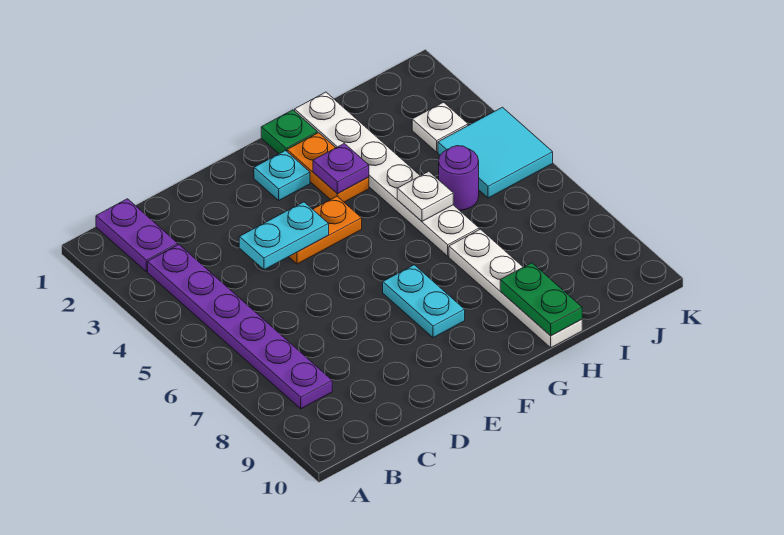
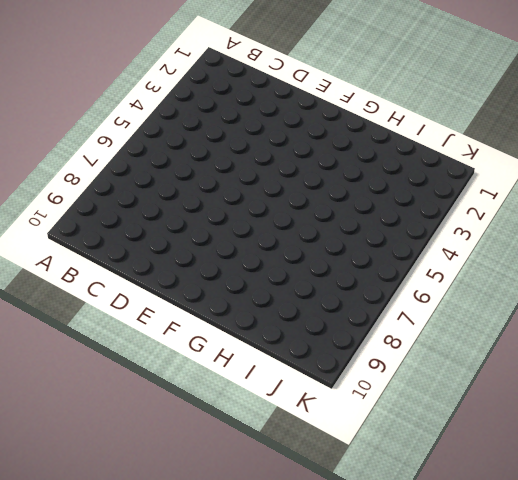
none -> purple 1x2 plate [96,199,178,272]
none -> purple 1x6 plate [148,245,332,409]
none -> orange 1x2 plate [289,196,362,264]

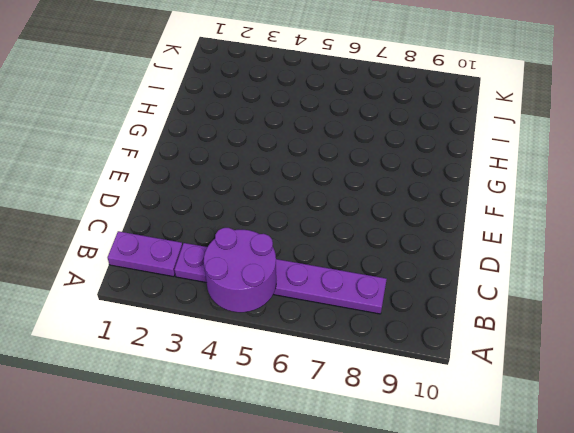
purple 2x2 round brick [204,228,276,312] -> none
none -> orange 1x2 plate [289,196,362,264]
none -> cyan 1x1 plate [254,151,310,200]
none -> cyan 1x2 plate [383,265,465,338]

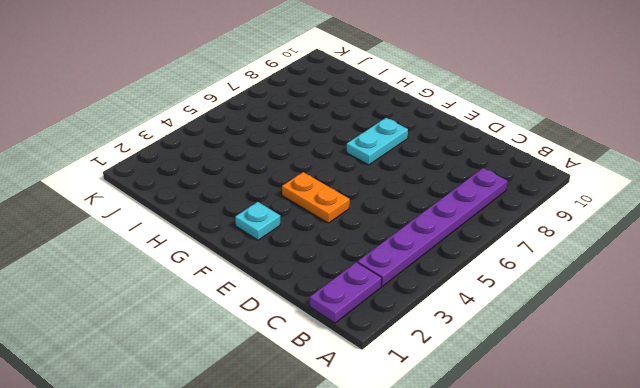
none -> green 1x1 plate [261,110,317,154]
none -> orange 1x2 plate [287,133,369,202]
none -> white 1x6 plate [295,92,479,256]

